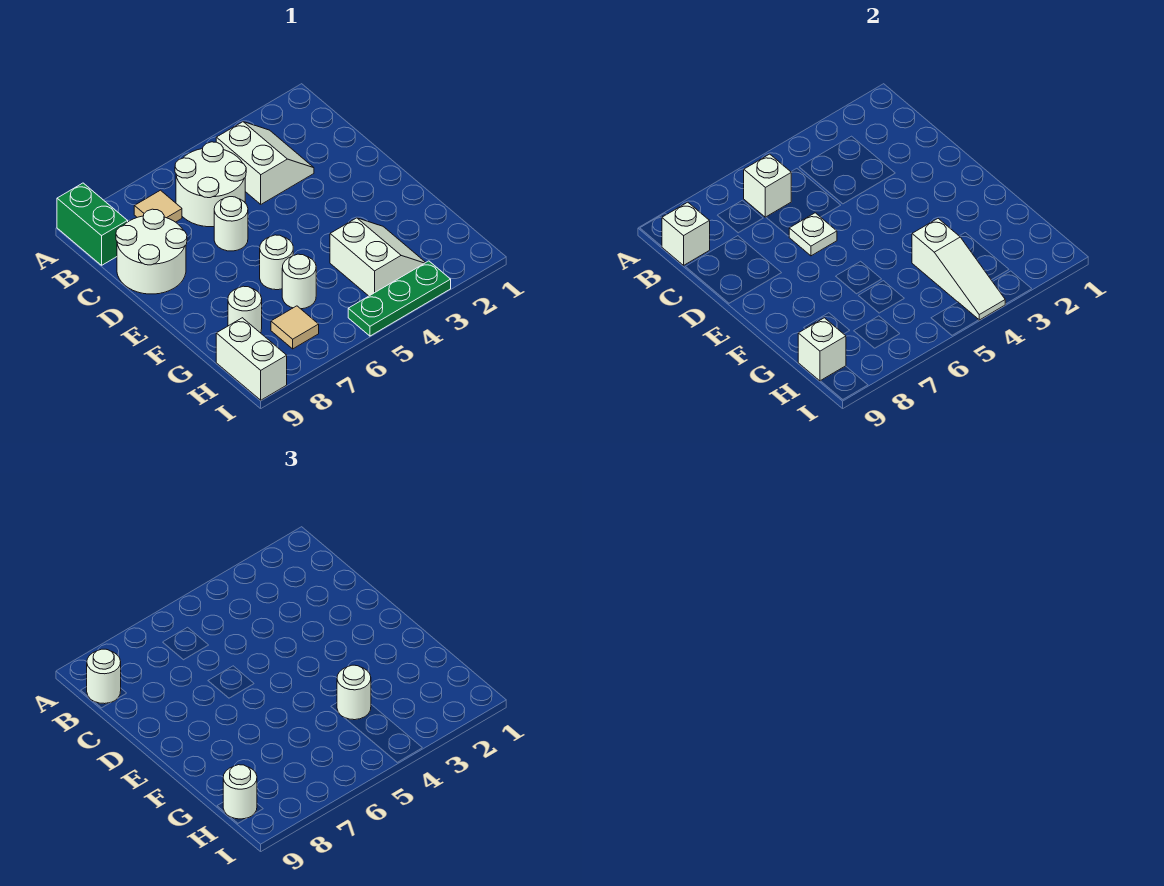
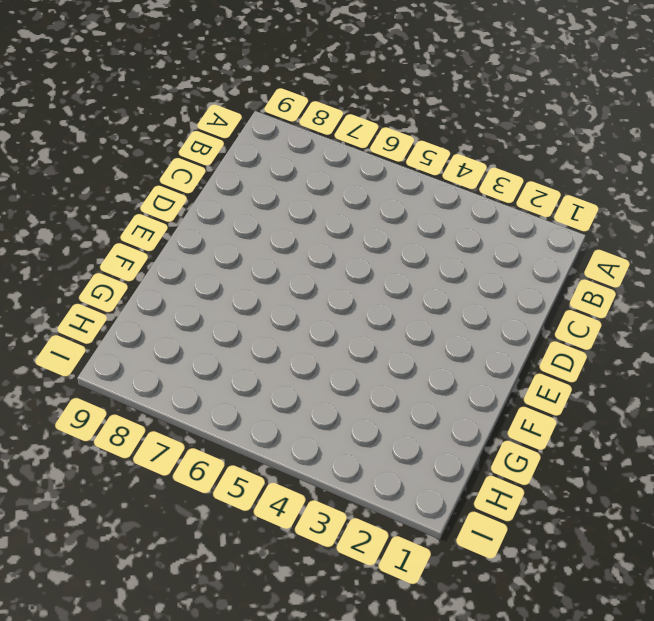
none -> green 1x2 brick [57,183,128,265]
none -> white 2x2 slope [216,122,314,204]
none -> white 2x2 round brick [175,142,246,227]

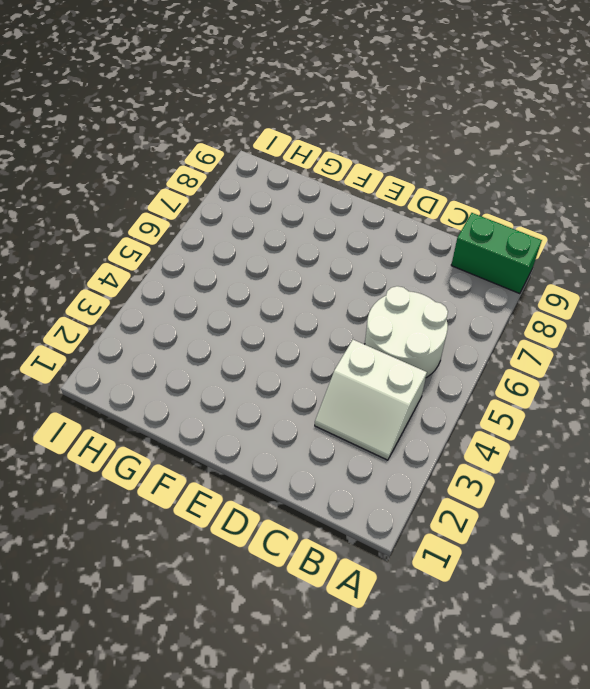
none -> tan 1x1 tile [134,190,182,222]
none -> white 2x2 round brick [116,209,187,294]
none -> white 1x1 round brick [214,197,248,251]

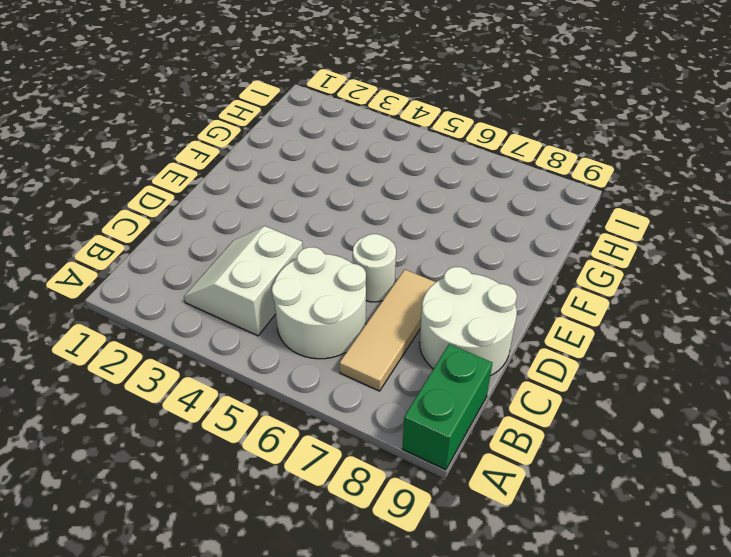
tan 1x3 tile [340,270,436,391] -> tan 1x1 tile [134,190,182,222]
none -> white 1x1 round brick [260,235,293,290]
none -> white 2x2 slope [330,218,426,296]
none -> white 1x1 round brick [282,254,316,309]

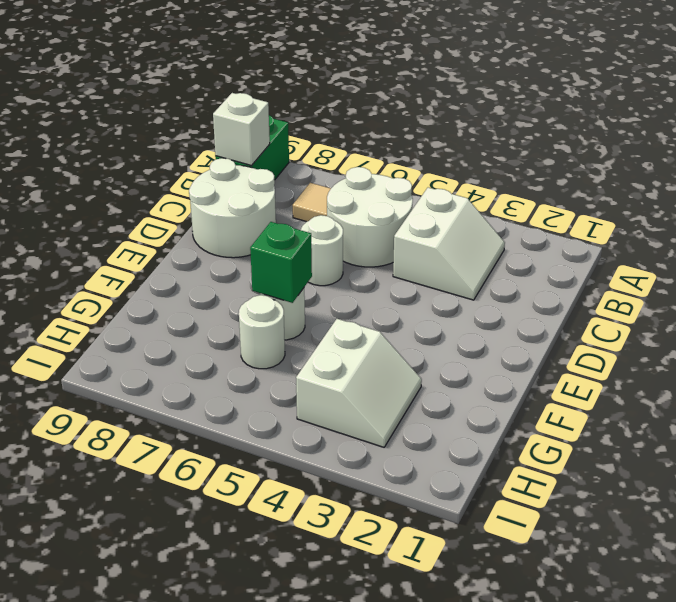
green 1x1 brick [250,222,312,303] -> none
none -> white 1x1 round brick [228,286,262,333]
none -> tan 1x1 tile [271,306,319,349]
none -> white 1x2 brick [216,318,287,400]

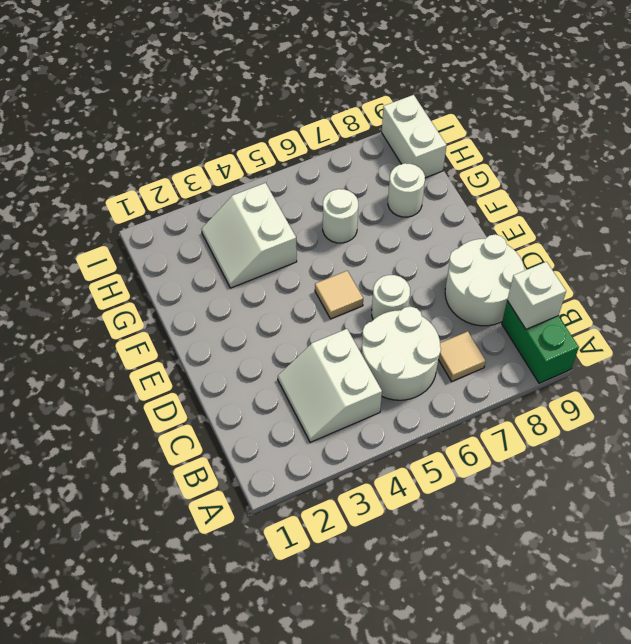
tan 1x1 tile [315,271,363,319] -> tan 1x1 tile moved to [271,306,319,349]
none -> white 1x1 round brick [260,235,293,290]
none -> green 1x3 plate [348,261,451,336]
none -> white 1x1 brick [744,154,791,217]

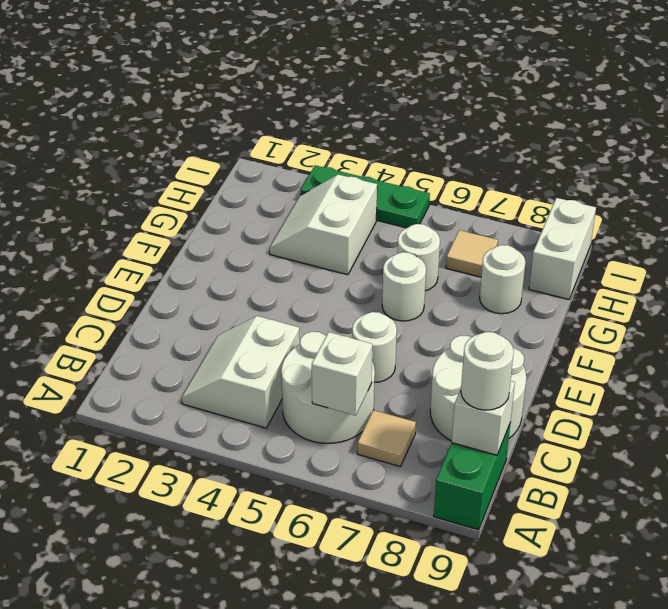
none -> white 1x1 plate [789,213,837,256]
none -> white 1x3 slope [912,219,1005,320]
none -> white 1x1 brick [798,318,846,381]

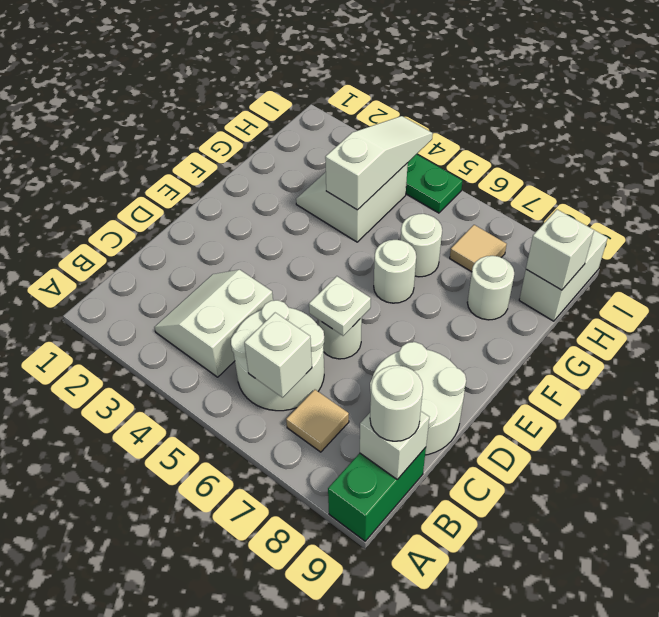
none -> white 1x1 round brick [337,665,371,720]
none -> white 1x1 round brick [223,765,257,819]

